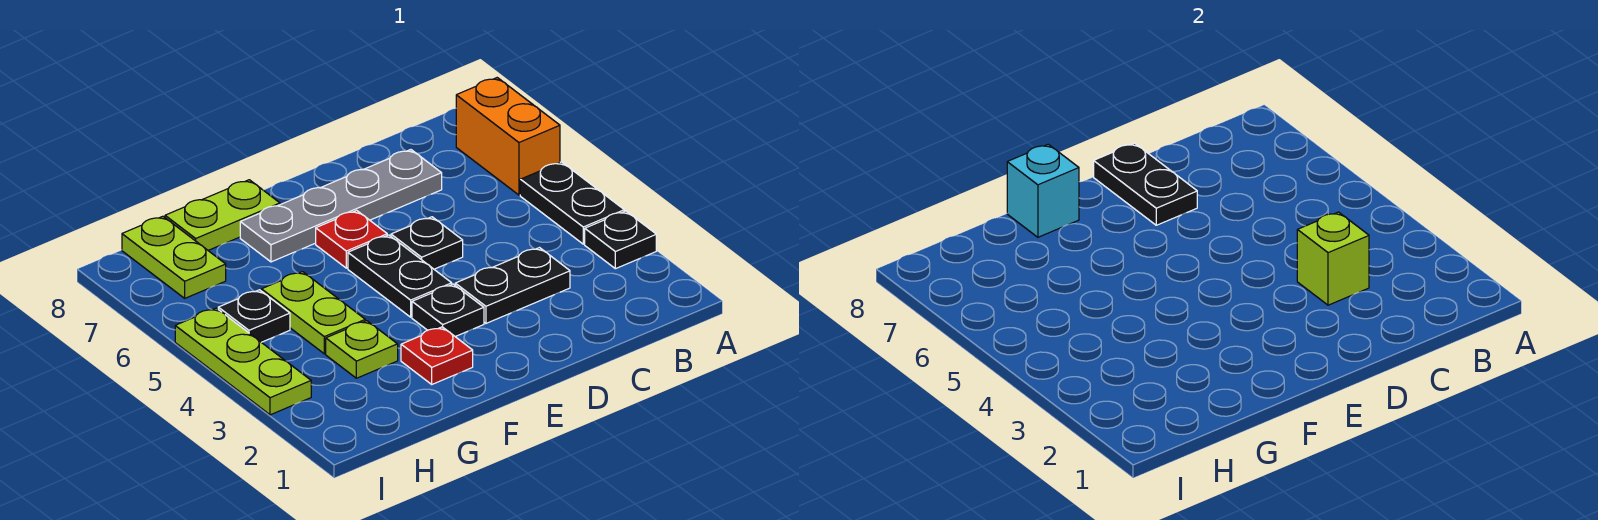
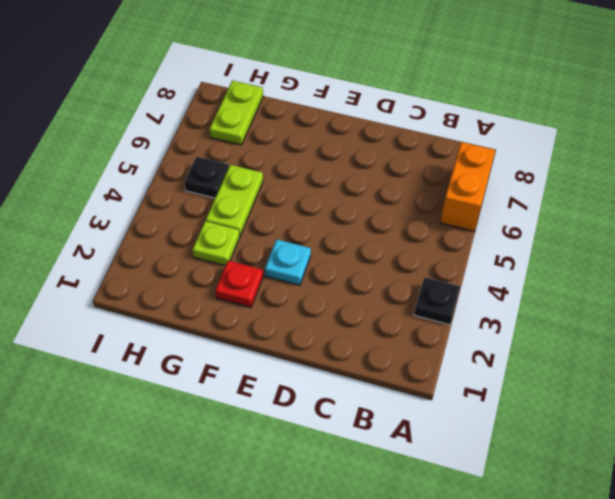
cyan 1x1 plate [265,239,311,285] -> black 1x1 plate [412,284,484,337]
none -> black 1x2 plate [520,162,624,244]
none -> black 1x2 plate [455,248,570,323]
none -> grey 1x4 plate [240,150,442,262]

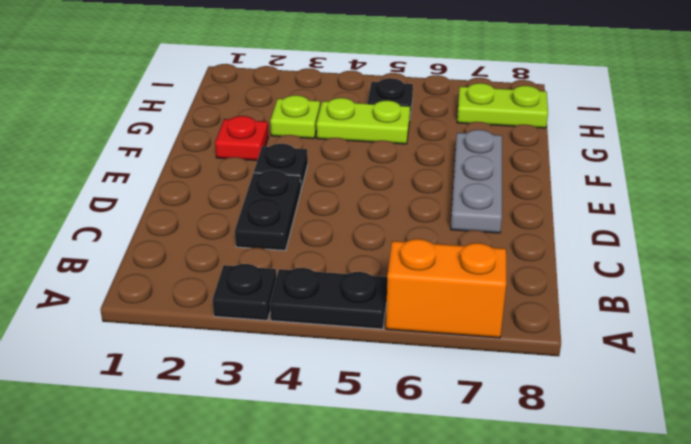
grey 1x3 plate [451,130,502,233] -> grey 1x4 plate [240,150,442,262]
none -> black 1x1 plate [391,217,463,269]
none -> black 1x2 plate [348,235,452,317]
none -> red 1x1 plate [316,211,387,268]

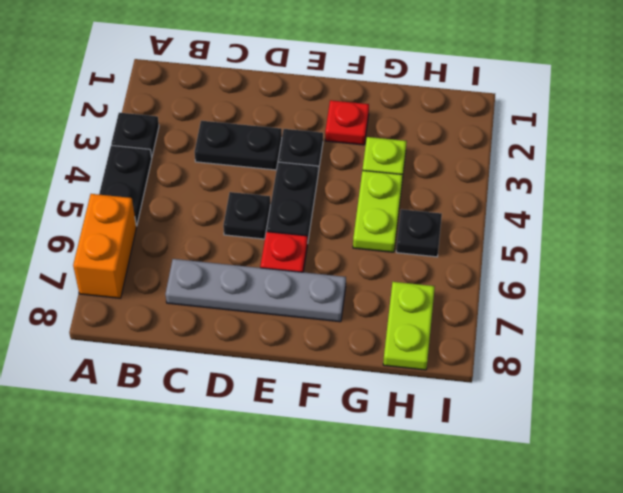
none -> lime 1x2 plate [165,180,280,250]
none -> lime 1x3 plate [175,308,311,415]
none -> lime 1x1 brick [1297,212,1369,305]

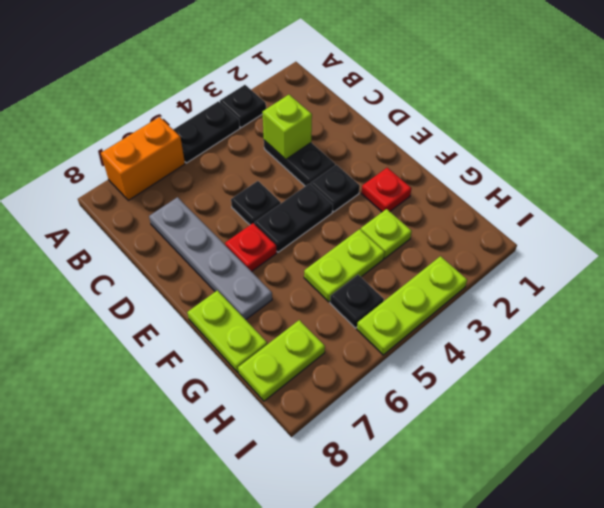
none -> black 1x2 plate [1094,143,1197,225]
none -> cyan 1x1 brick [1007,144,1079,237]

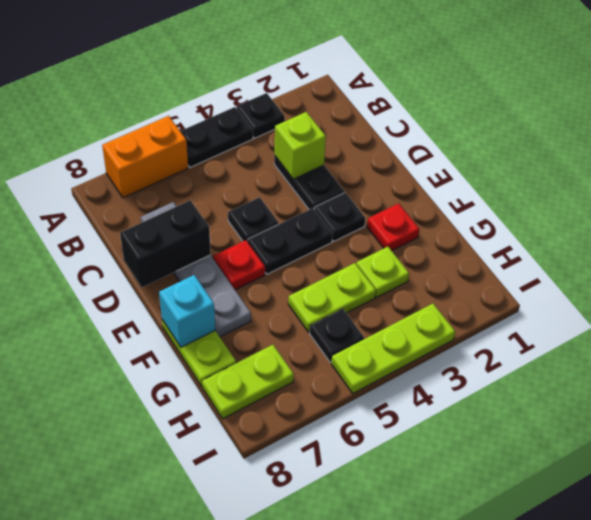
black 1x2 brick [120,200,211,287] -> black 1x2 plate [1094,143,1197,225]

